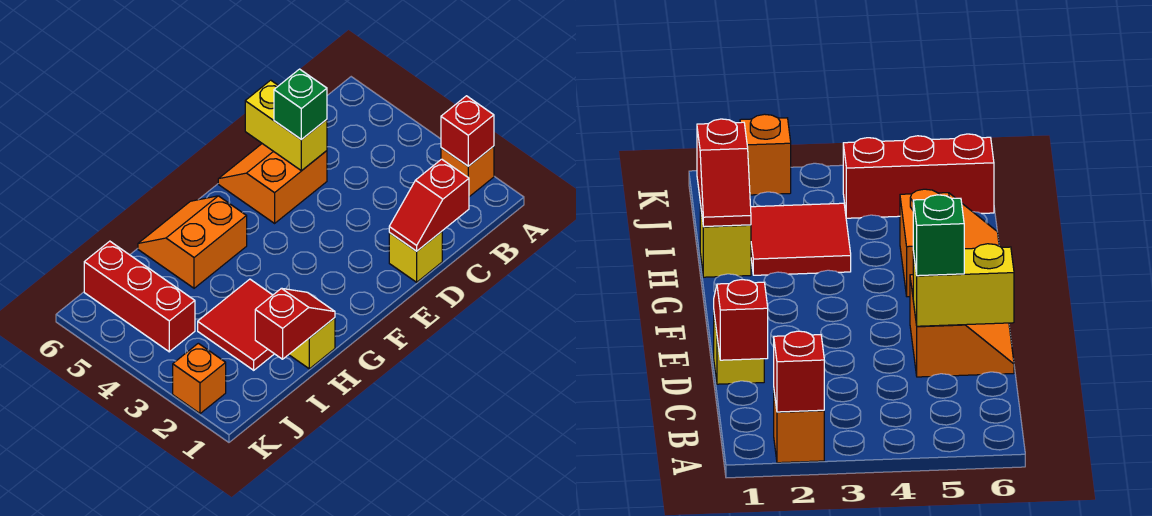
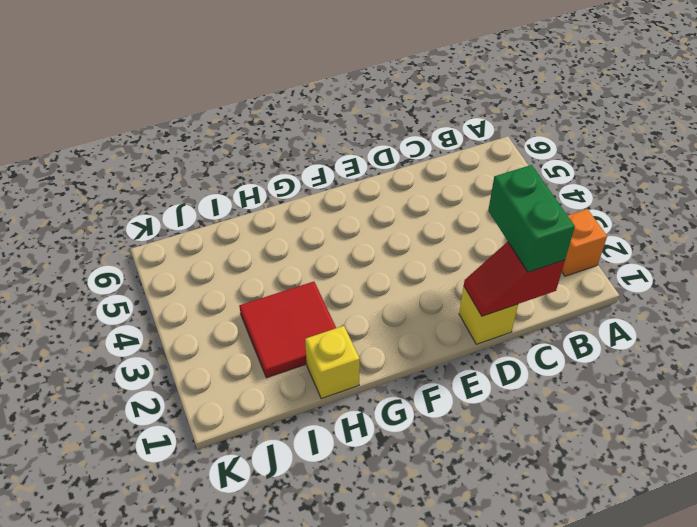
green 1x2 brick [488,165,575,272] -> none
none -> orange 2x2 slope [218,144,327,223]
none -> orange 2x2 slope [138,196,247,288]
none -> red 1x3 brick [84,241,195,352]

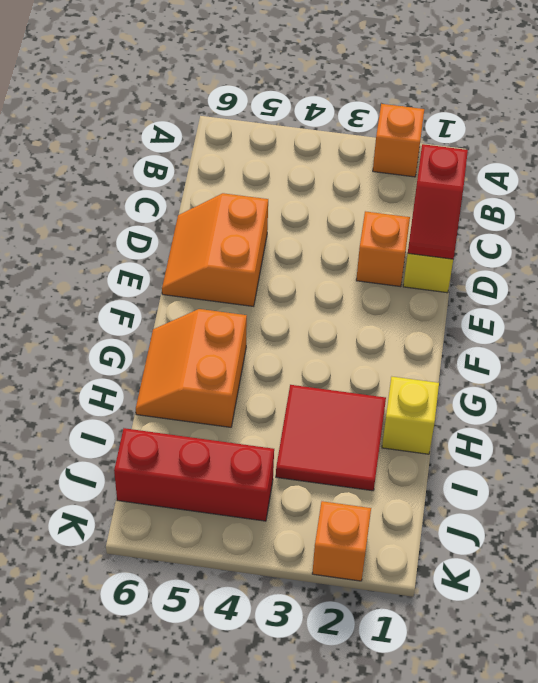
orange 1x1 brick [356,211,410,287] -> none
none -> red 1x1 brick [441,96,494,166]
none -> yellow 1x2 brick [245,80,327,171]
none -> red 1x2 slope [255,288,335,359]

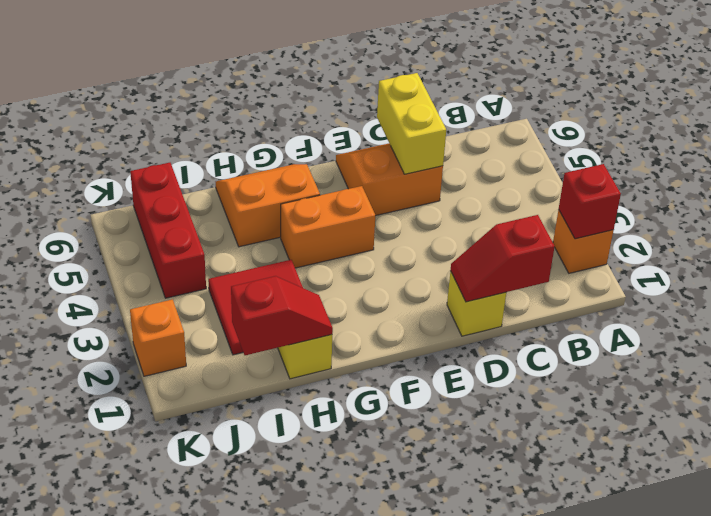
orange 1x2 brick [281,186,375,268] -> none
none -> green 1x1 brick [274,69,327,140]

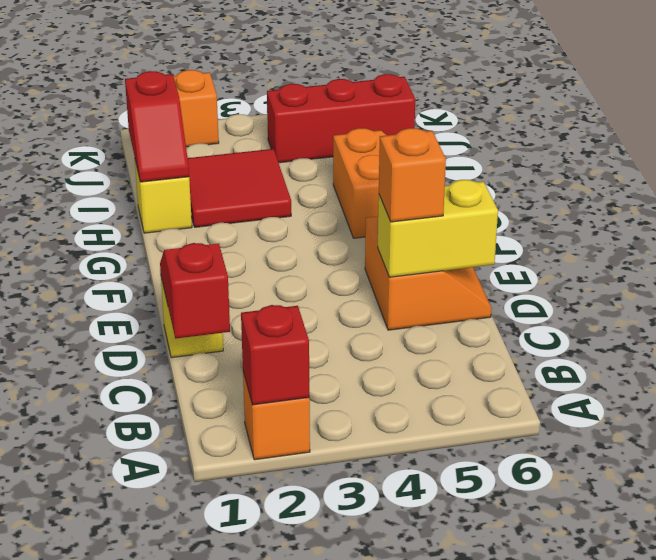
orange 1x1 brick [379,128,446,222] -> green 1x1 brick [274,69,327,140]

